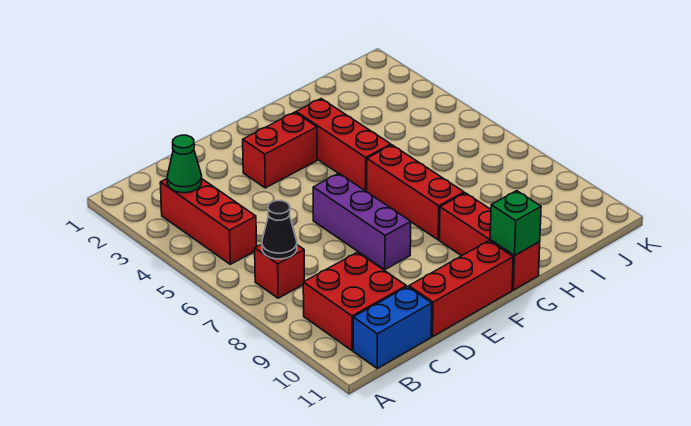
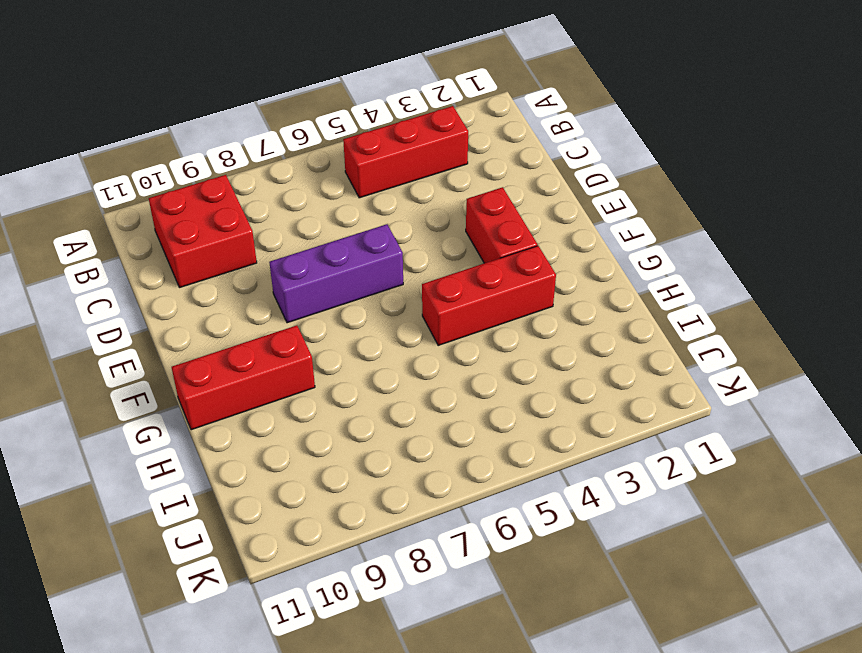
none -> red 1x1 brick [255,244,304,298]
none -> blue 1x2 brick [353,287,432,368]
none -> red 1x3 brick [409,241,513,337]

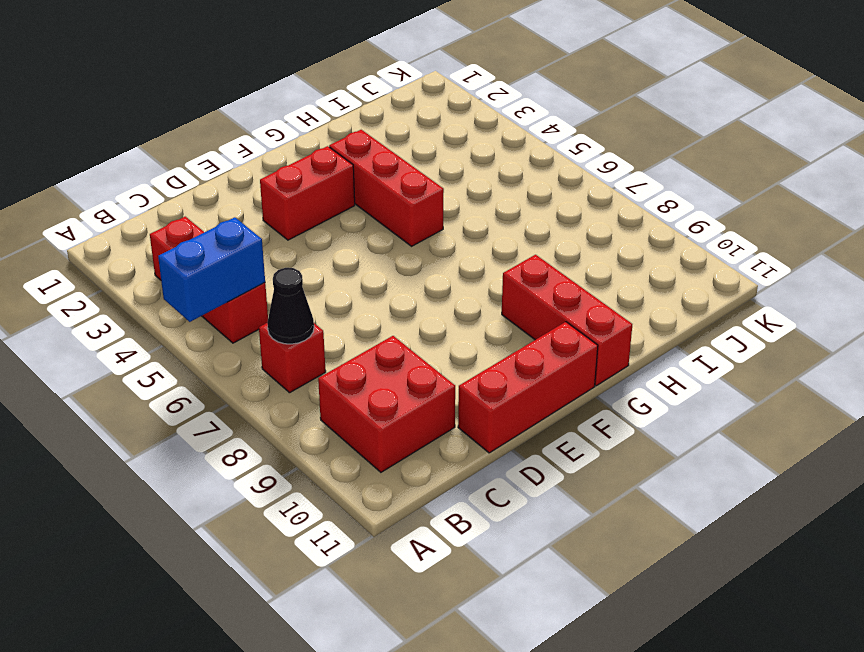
blue 1x2 brick [158,217,265,322] -> blue 1x2 brick moved to [353,287,432,368]
none -> purple 1x3 brick [313,173,411,270]
none -> red 1x3 brick [367,145,464,240]
none -> green 1x1 cone [167,135,202,193]

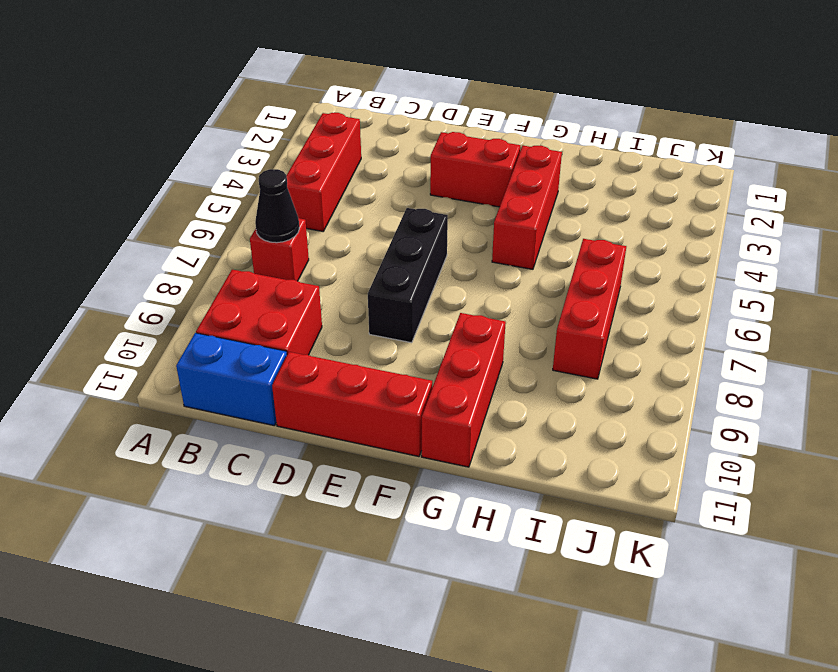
black 1x3 brick [368,208,448,343] -> purple 1x3 brick [313,173,411,270]
red 1x3 brick [553,239,626,379] -> red 1x3 brick moved to [367,145,464,240]
none -> green 1x1 cone [167,135,202,193]
none -> green 1x1 brick [490,191,541,256]

